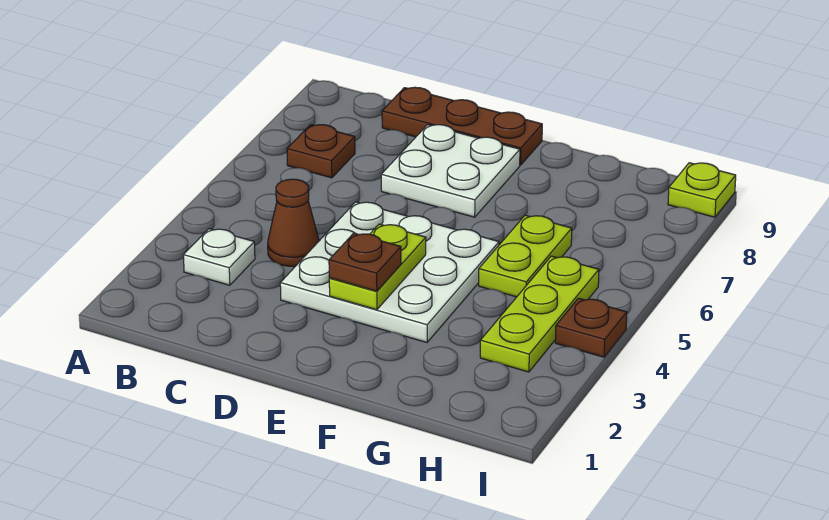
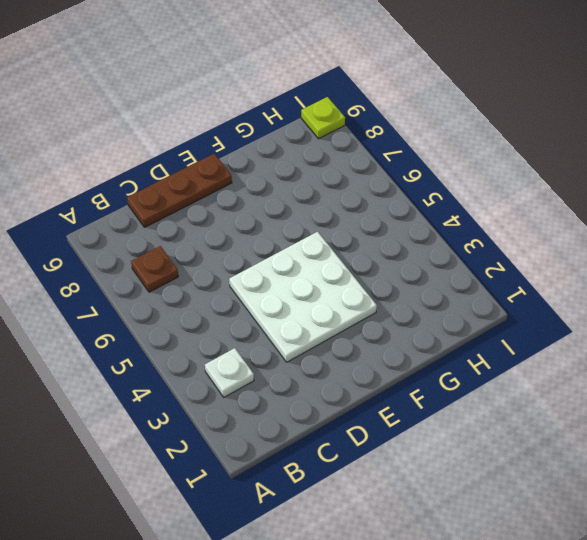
none -> brown 1x1 cone [268,179,319,266]
none -> white 2x2 plate [381,125,520,217]
none -> lime 1x2 plate [479,215,572,297]

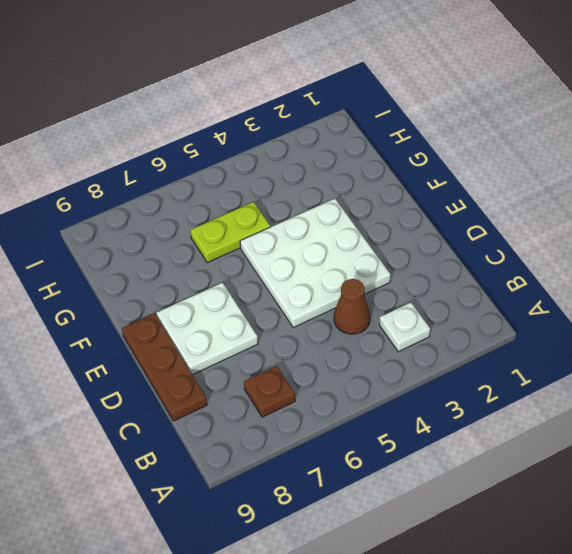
none -> lime 1x3 plate [480,256,599,372]
none -> brown 1x1 plate [555,298,627,357]
none -> lime 1x1 plate [668,163,736,217]

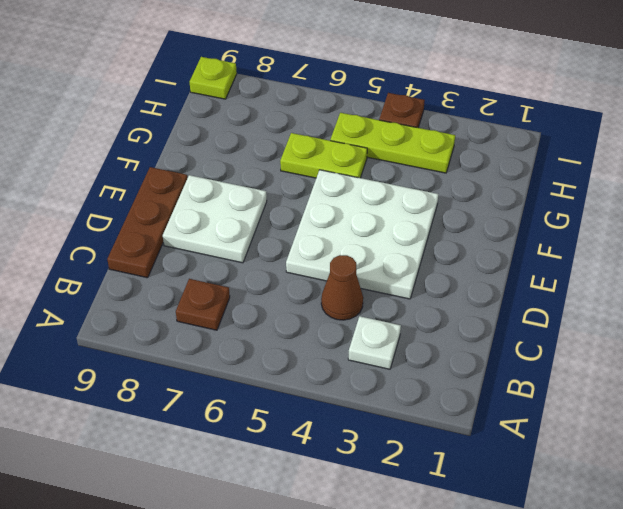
none -> lime 1x2 plate [329,224,426,310]
none -> brown 1x1 plate [329,233,401,291]

